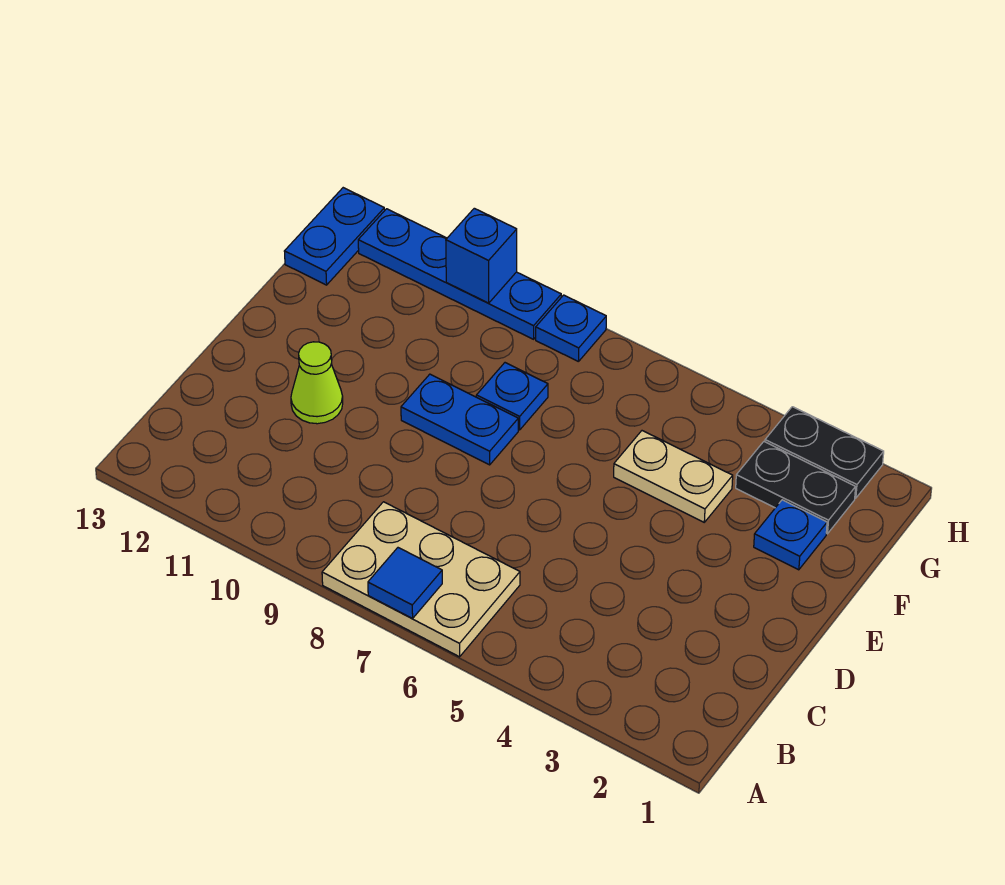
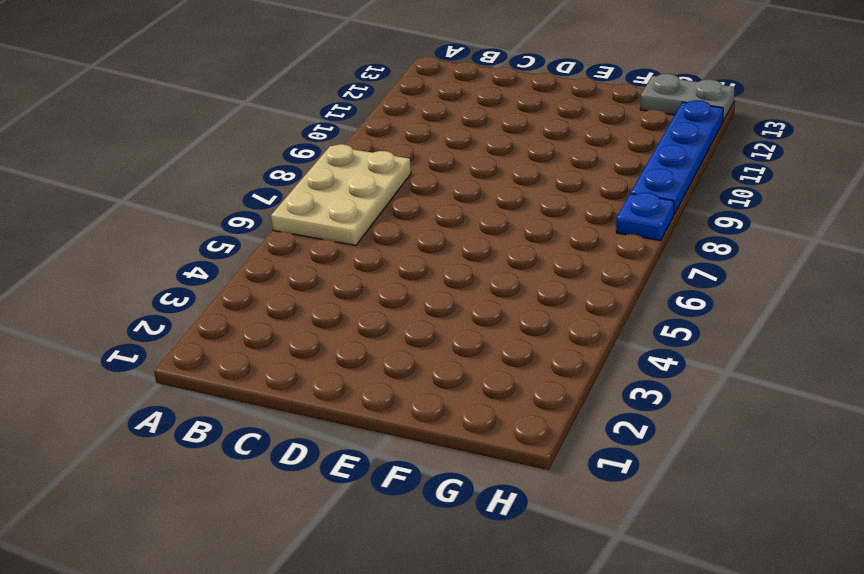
grey 1x2 plate [640,74,734,121] -> blue 1x2 plate [284,188,385,285]
none -> lime 1x1 cone [291,342,343,424]
none -> blue 1x2 plate [401,374,518,465]
none -> blue 1x1 plate [754,500,827,570]

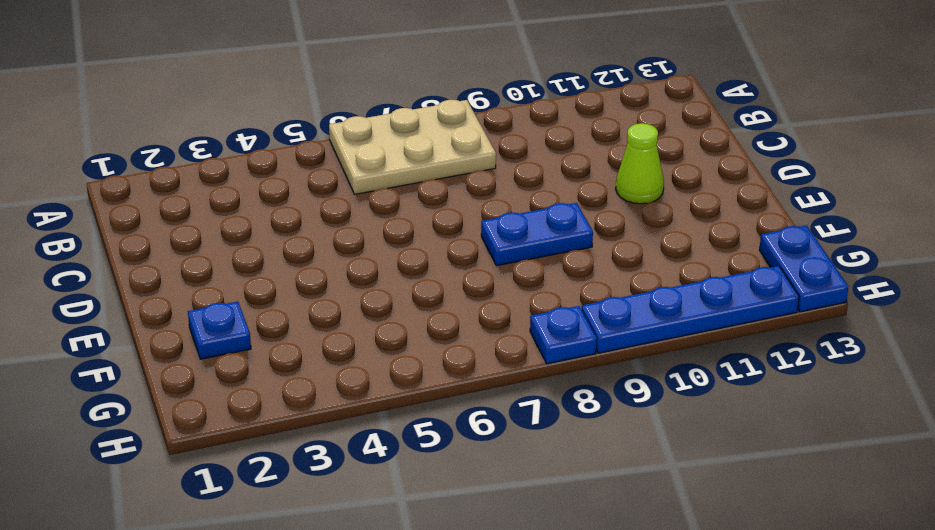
none -> tan 1x2 plate [614,431,733,522]
none -> blue 1x1 plate [476,363,548,430]
none -> black 1x2 plate [736,442,856,534]

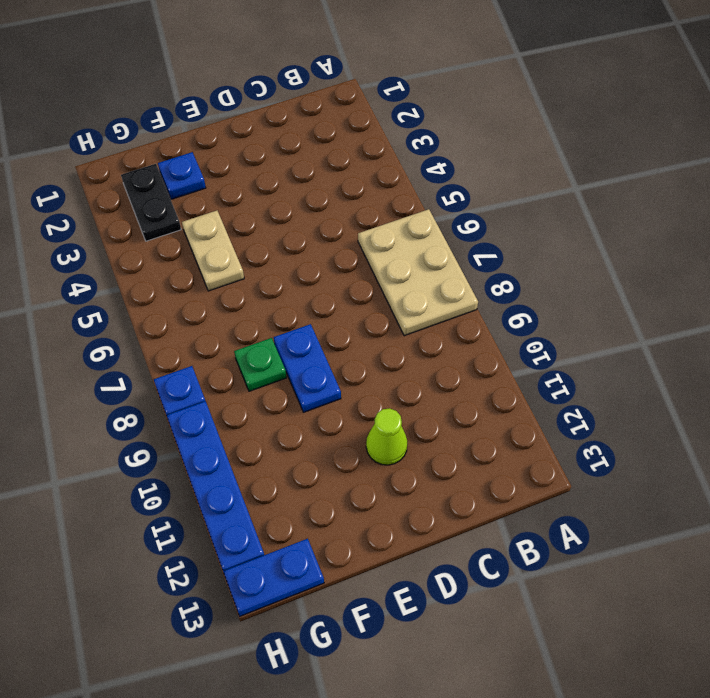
green 1x1 plate [234,338,287,391] -> blue 1x1 plate [476,363,548,430]
none -> black 1x2 plate [765,407,884,498]
none -> blue 1x1 tile [368,548,442,618]
none -> blue 1x1 brick [446,208,517,303]

